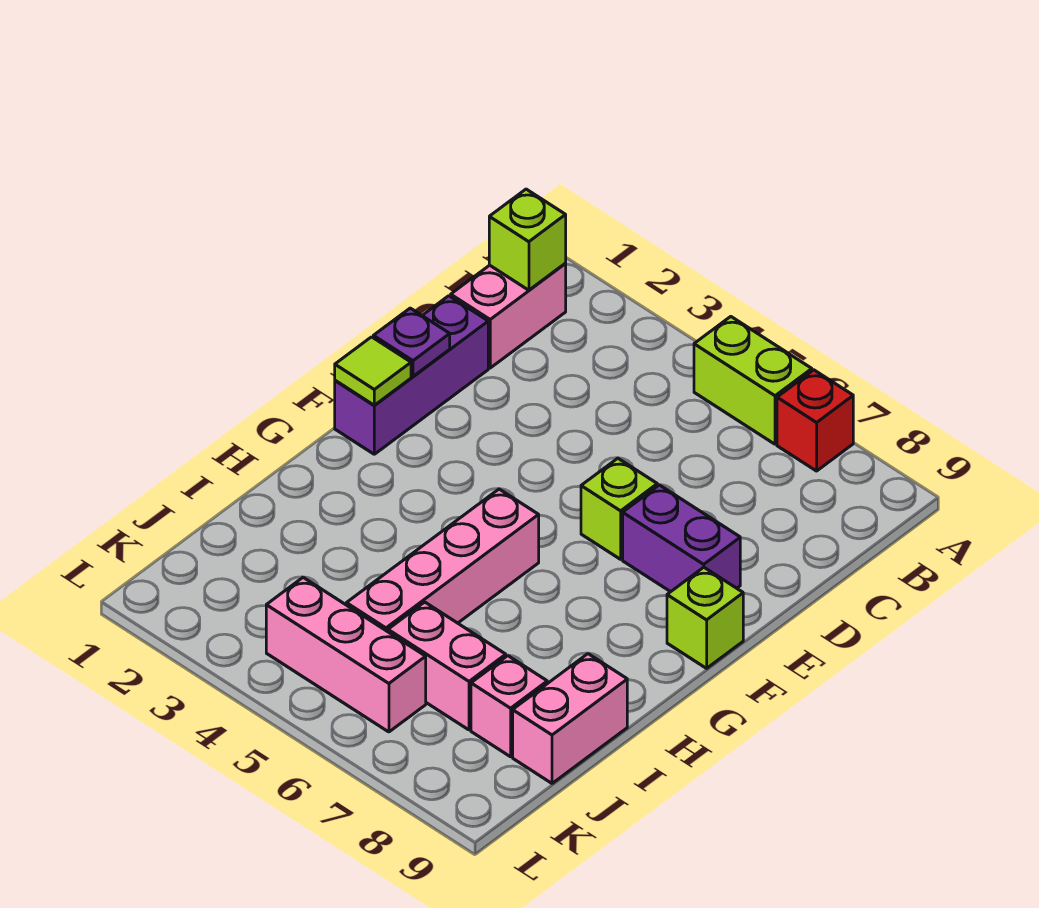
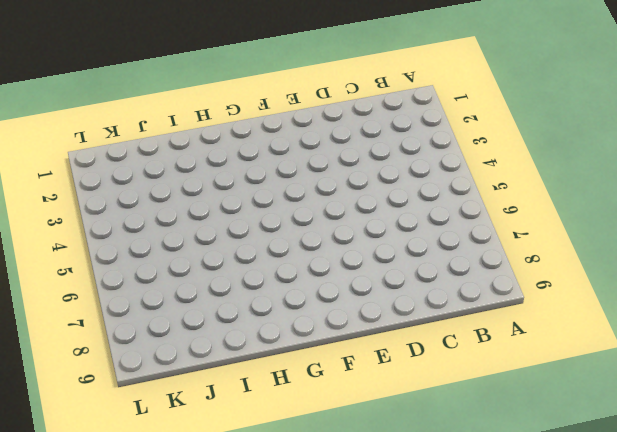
none -> lime 1x2 brick [694,317,812,444]
none -> red 1x1 brick [777,370,853,471]
none -> pink 1x2 brick [451,264,566,368]

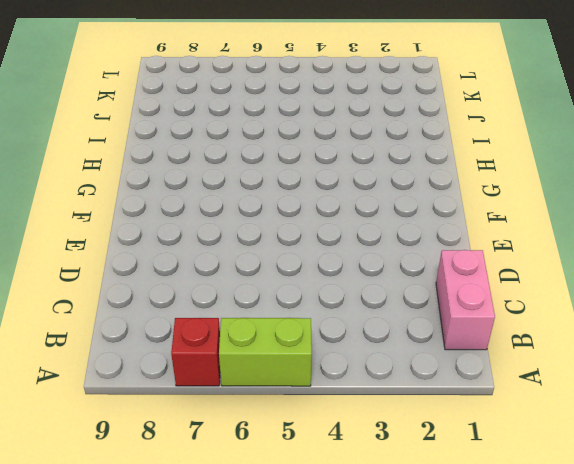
none -> purple 1x3 brick [335,296,488,454]
none -> lime 1x1 brick [581,458,657,559]
none -> purple 1x2 brick [623,485,740,592]

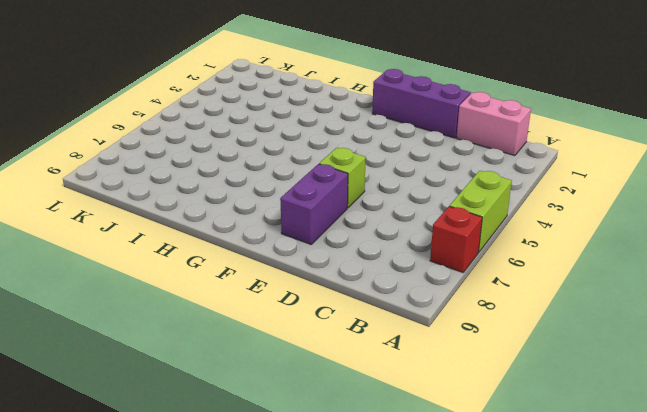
none -> lime 1x1 brick [667,567,743,668]
none -> pink 1x4 brick [346,489,539,632]
none -> pink 1x2 brick [513,654,627,783]

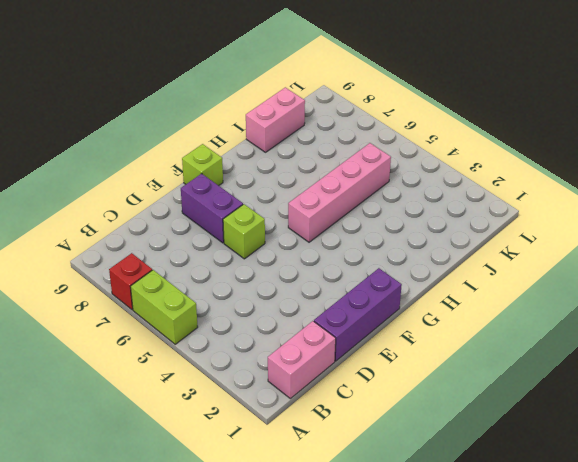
none -> pink 1x2 brick [388,602,506,730]
none -> pink 1x1 brick [471,656,547,757]
none -> pink 1x3 brick [266,578,426,732]

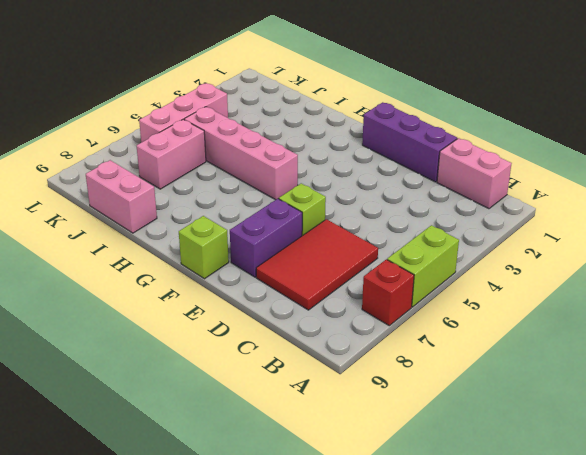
red 2x3 tile [256,219,378,310] -> none
none -> pink 1x1 brick [471,656,547,757]
none -> lime 1x1 brick [489,189,566,290]
none -> purple 1x1 plate [373,308,450,376]

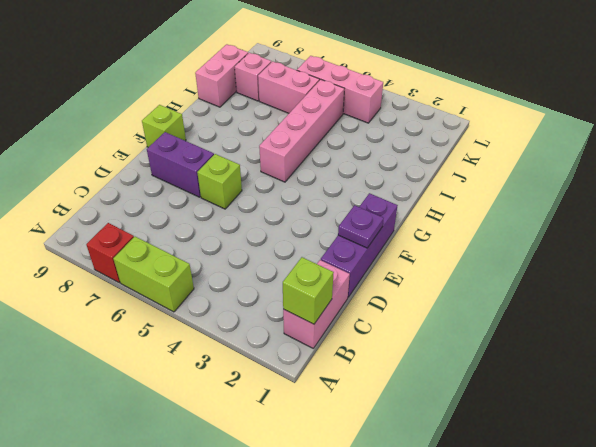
none -> lime 1x1 tile [335,337,411,405]

